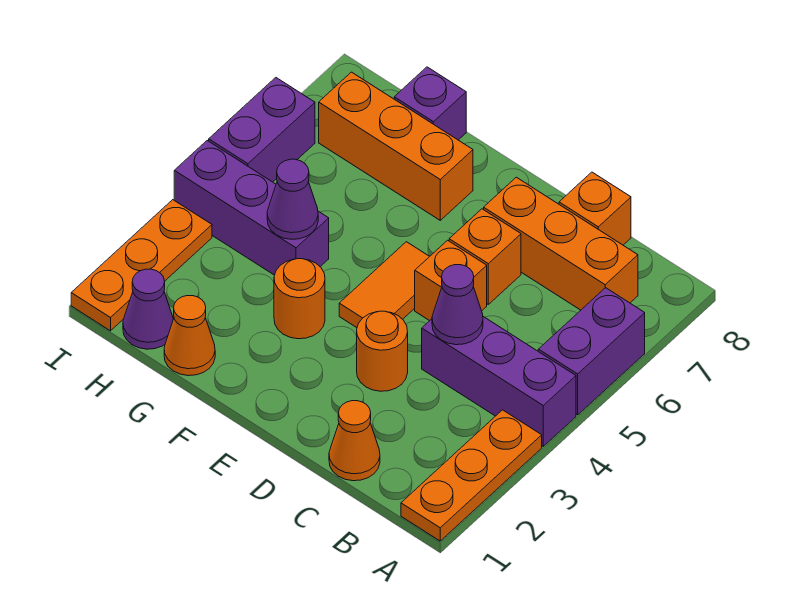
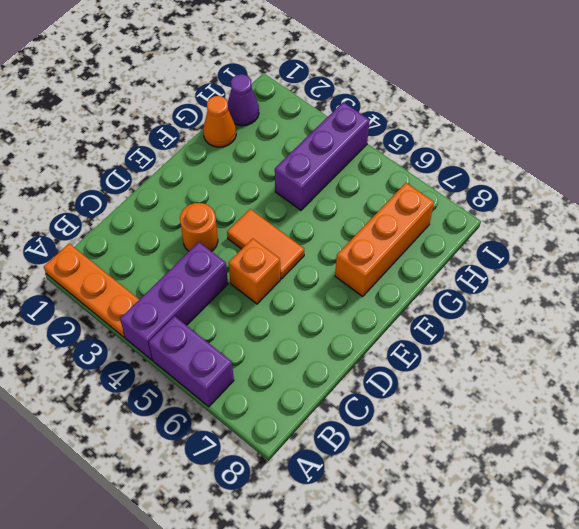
none -> orange 1x3 brick [484,177,638,310]
none -> orange 1x1 cone [329,401,380,481]
none -> orange 1x1 brick [559,172,631,245]

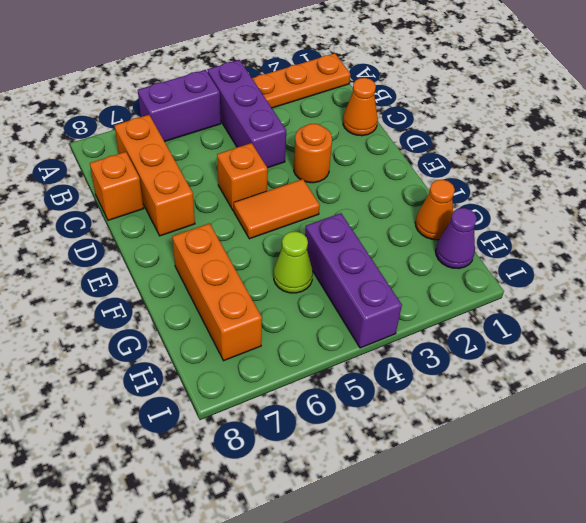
lime 1x1 cone [274,231,313,293] -> none
none -> orange 1x1 brick [449,209,521,304]
none -> orange 1x1 round brick [274,259,325,339]
none -> purple 1x1 brick [394,67,466,140]

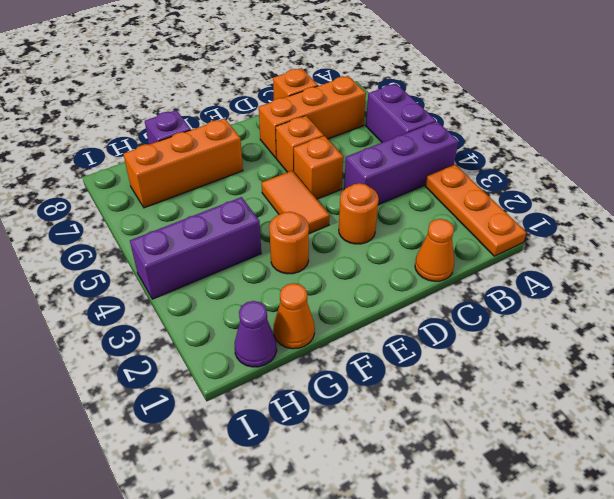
none -> orange 1x3 plate [71,200,212,331]
none -> purple 1x2 brick [209,78,315,182]
none -> purple 1x1 cone [432,265,483,345]

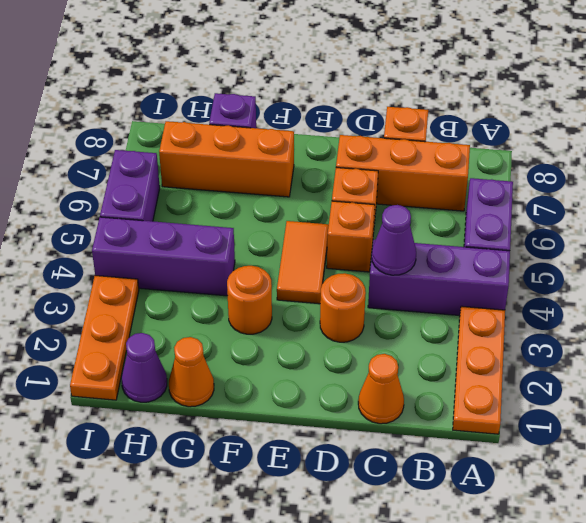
none -> purple 1x1 cone [267,159,318,239]

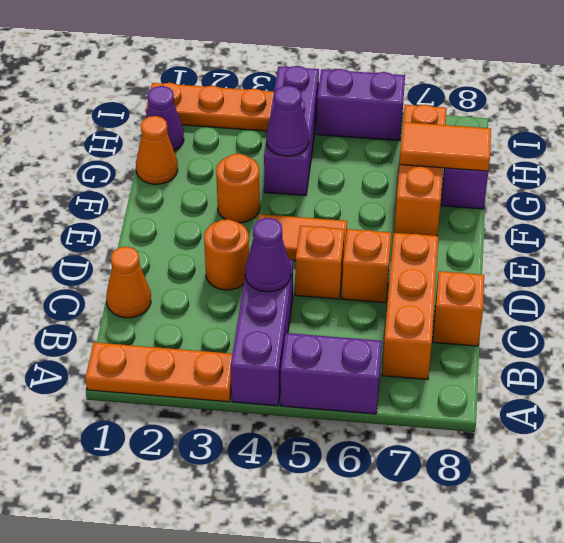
orange 1x2 tile [400,122,491,171] -> none

